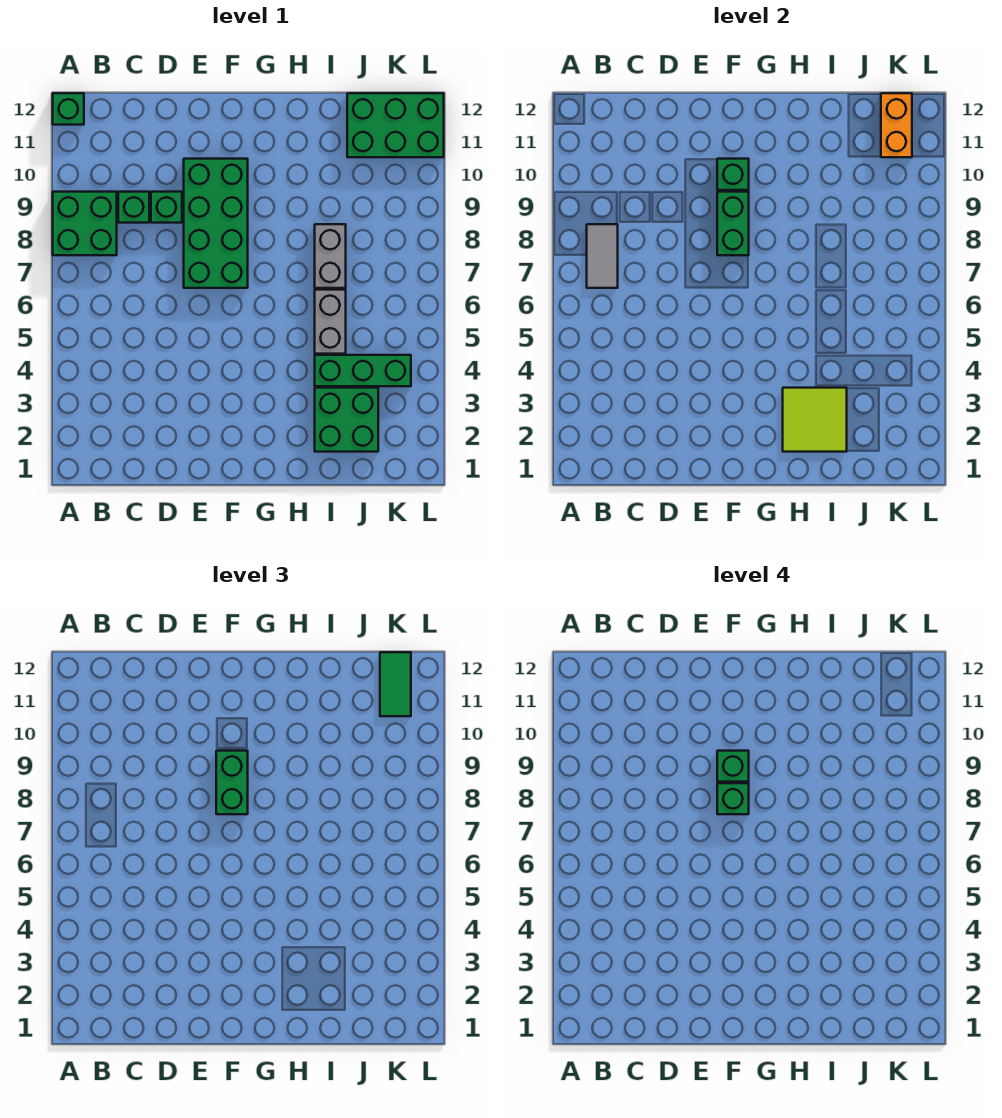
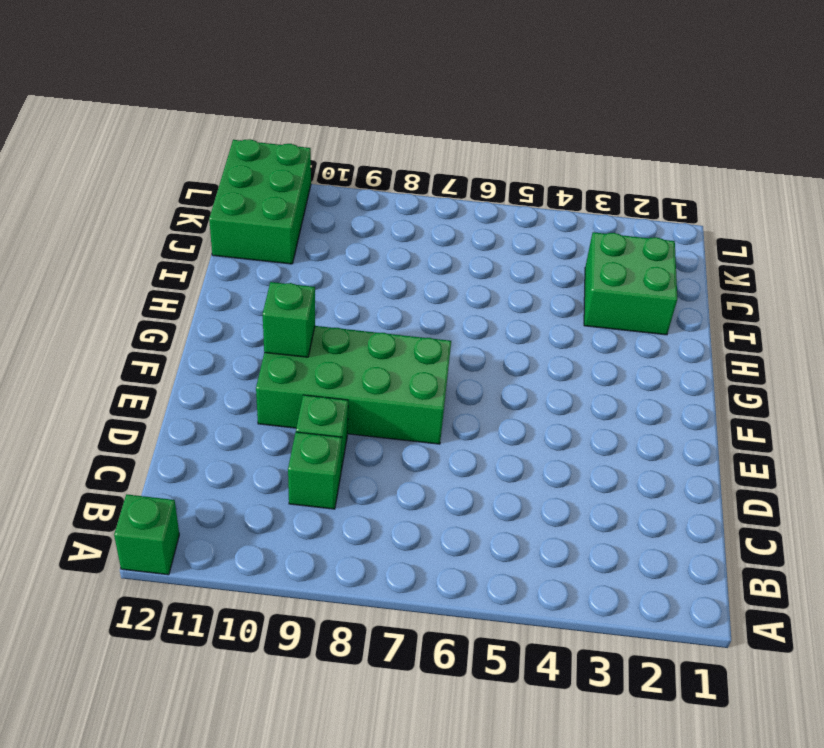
none -> green 2x2 brick [53,192,117,255]
none -> green 1x3 brick [315,355,411,386]
none -> grey 1x2 brick [315,290,346,354]

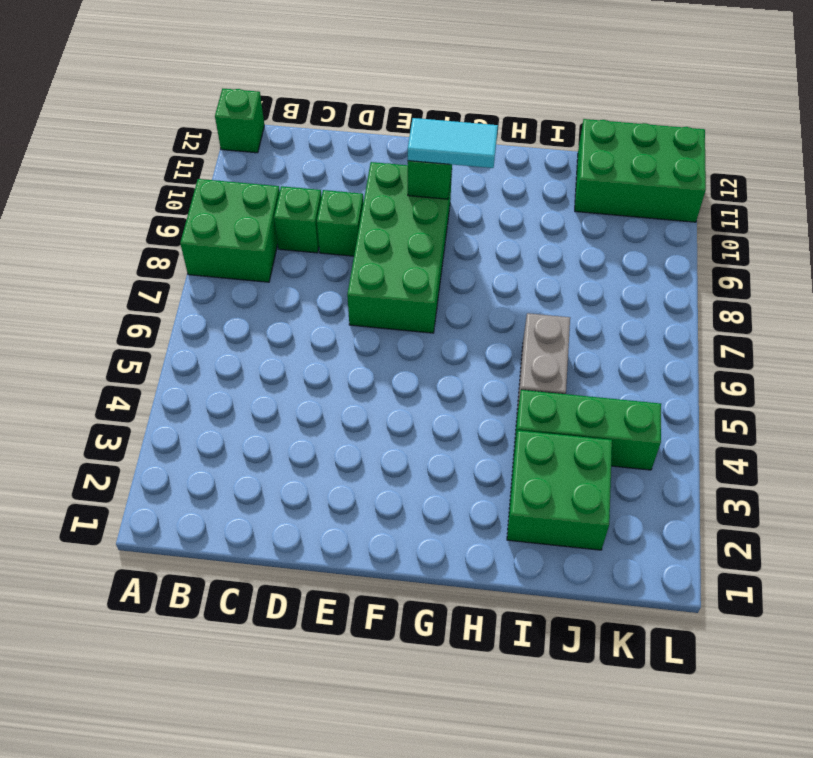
cyan 1x2 tile [408,118,498,168] -> none
none -> grey 1x2 brick [315,224,346,288]
none -> grey 1x2 tile [587,224,618,288]
none -> green 1x2 brick [717,192,749,255]

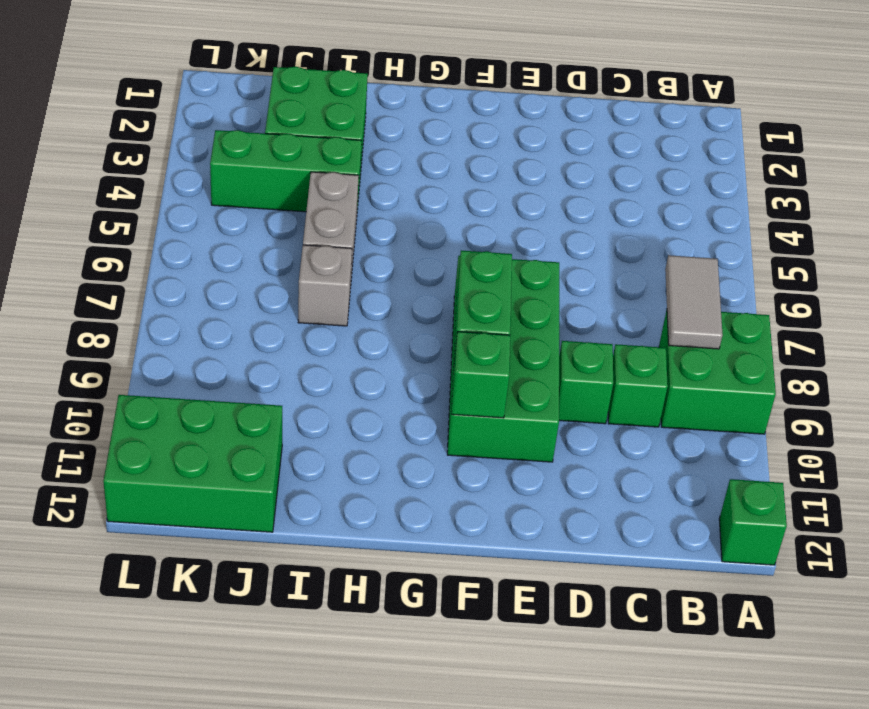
grey 1x1 brick [298,245,352,326] -> grey 1x2 brick [315,224,346,288]
none -> lime 2x2 tile [783,388,847,452]
none -> orange 1x2 brick [881,93,912,157]
none -> green 1x2 brick [216,751,248,814]

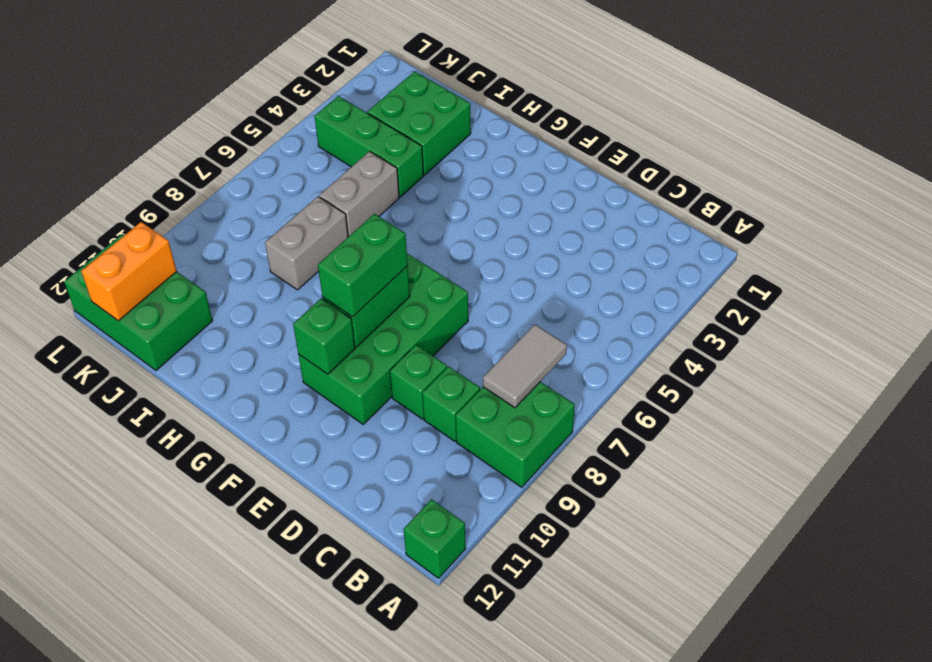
none -> lime 2x2 tile [783,388,847,452]
none -> green 1x2 tile [380,652,411,716]
none -> green 1x1 brick [717,783,749,814]

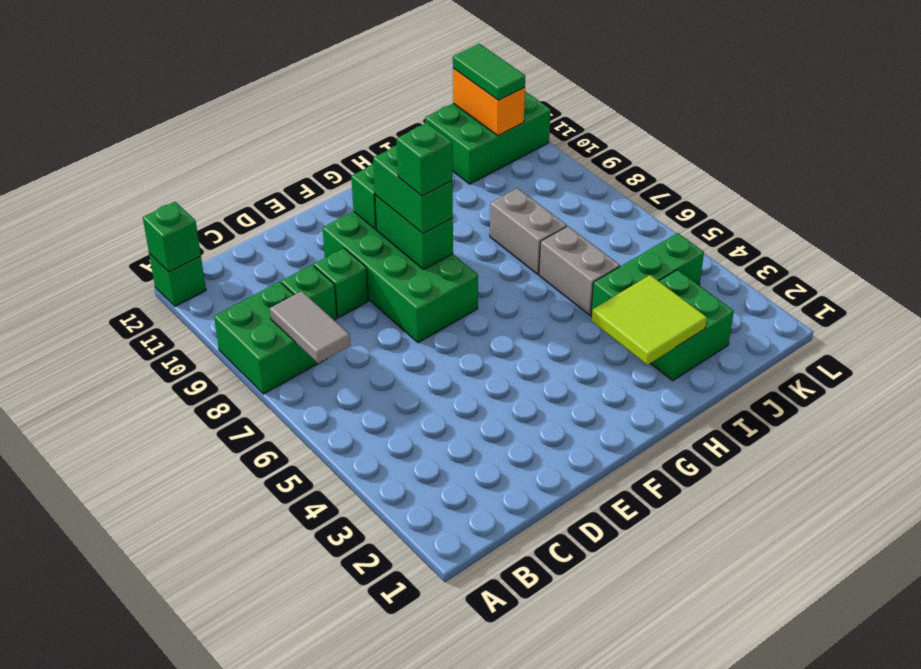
green 1x1 brick [143,202,201,272] -> green 1x1 brick moved to [717,751,749,782]

